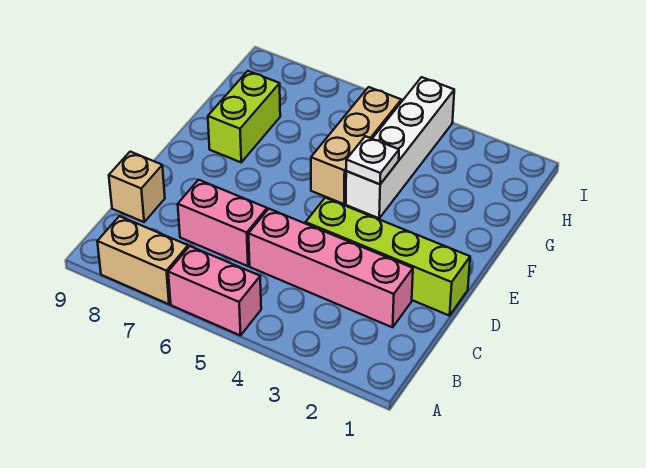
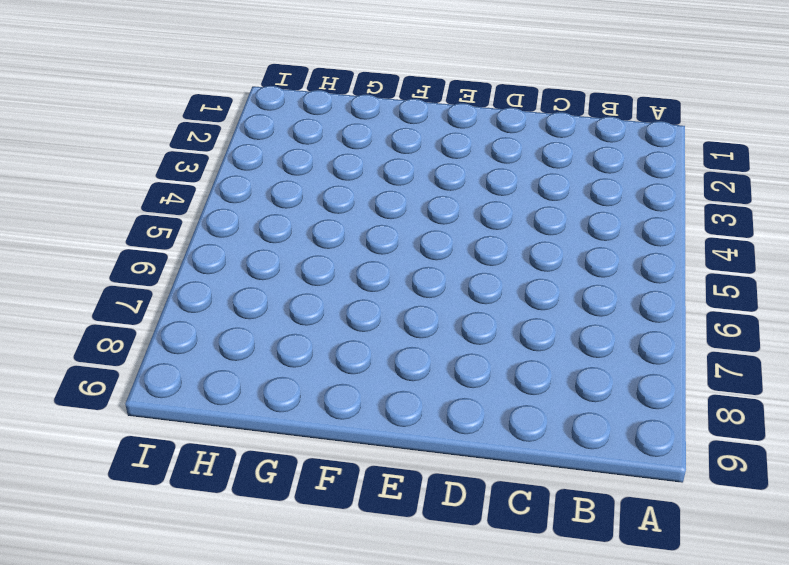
none -> pink 1x2 brick [168,246,261,336]
none -> tan 1x2 brick [97,216,188,304]

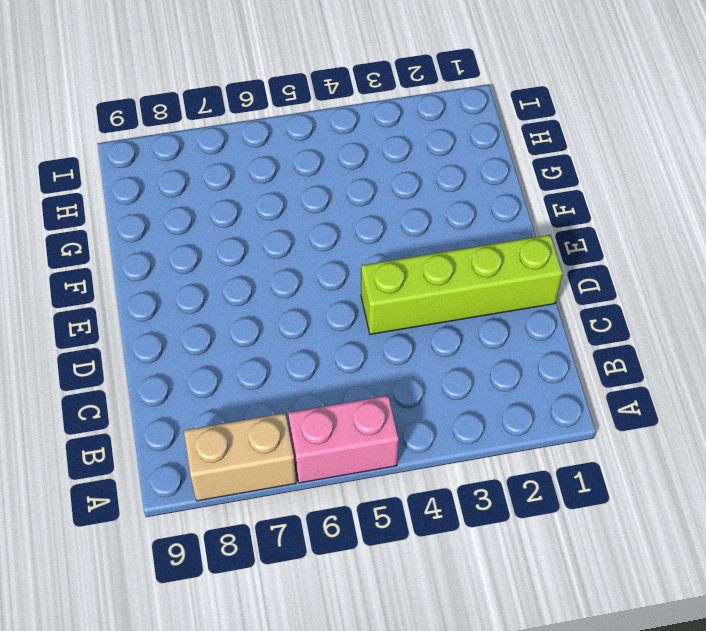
none -> pink 1x4 brick [248,209,413,327]
none -> pink 1x2 brick [178,180,267,266]

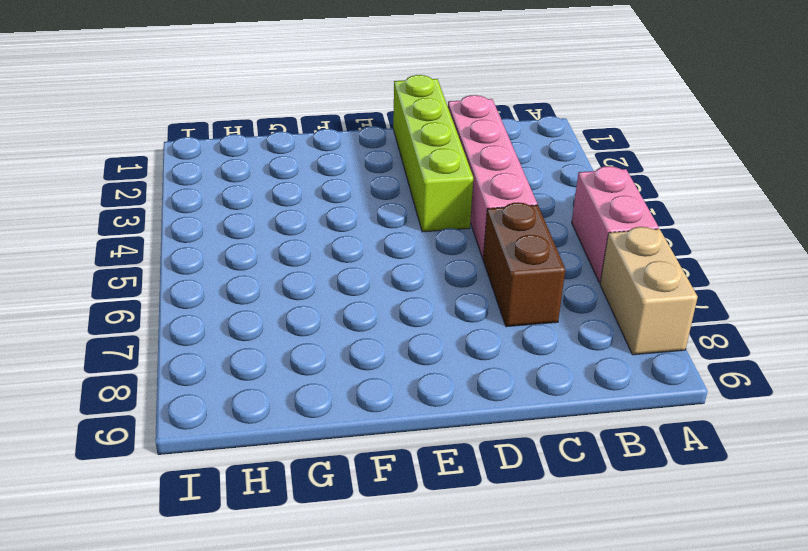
brown 1x2 brick [483,202,565,327] -> pink 1x2 brick [178,180,267,266]
none -> tan 1x1 brick [109,152,165,222]
none -> white 1x4 brick [346,77,454,218]

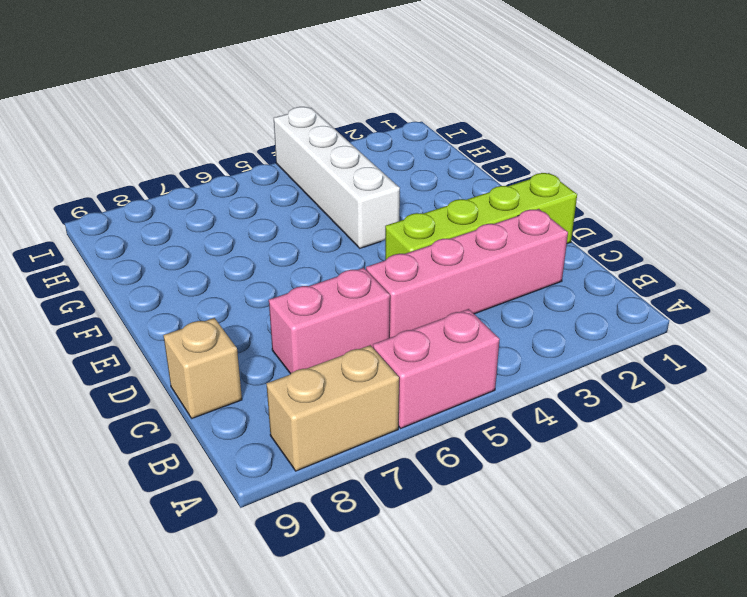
none -> tan 1x3 brick [311,87,401,204]
none -> lime 1x2 brick [208,71,280,162]

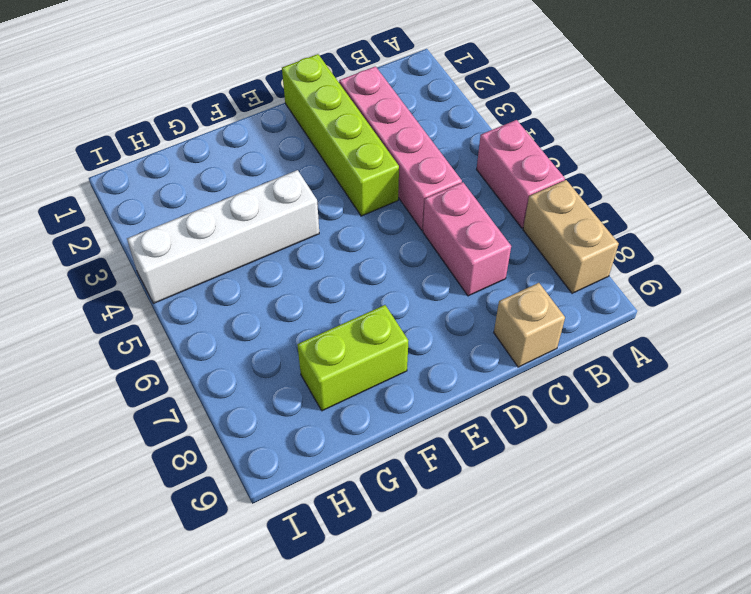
none -> tan 1x3 brick [311,87,401,204]
none -> white 1x1 plate [346,136,399,184]

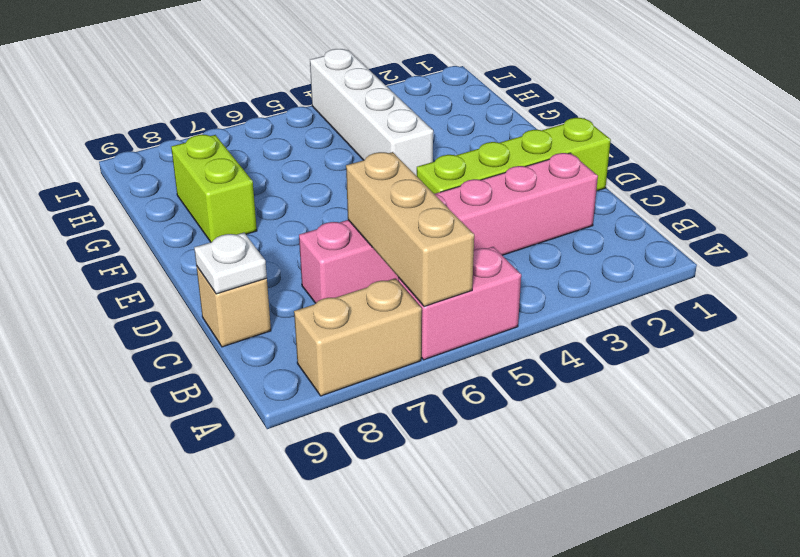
tan 1x3 brick [346,152,474,307] -> tan 1x3 brick moved to [311,87,401,204]
white 1x1 plate [194,233,267,294] -> white 1x1 plate moved to [346,136,399,184]

